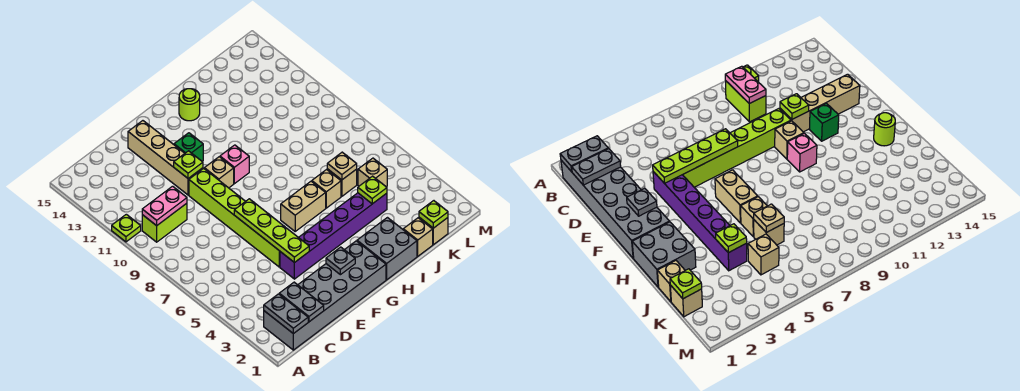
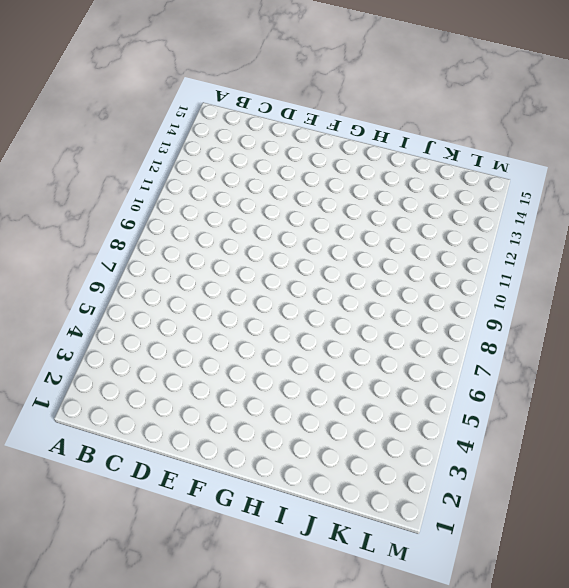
none -> lime 1x1 plate [112,214,141,242]
none -> grey 2x6 brick [264,241,386,350]
none -> lime 1x2 brick [142,203,187,242]

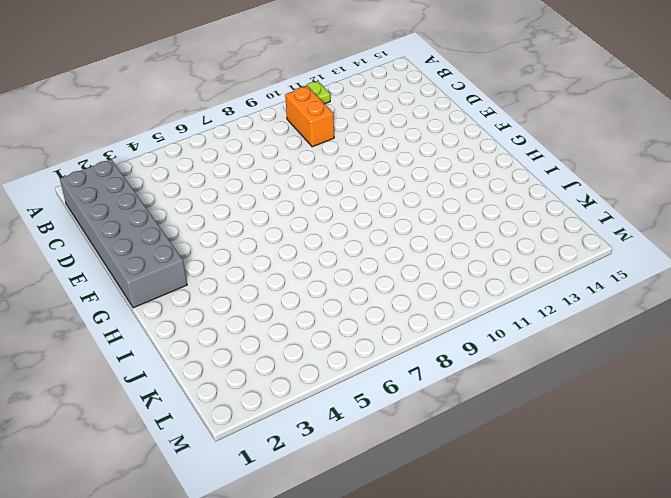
orange 1x2 brick [285,86,334,147] -> lime 1x2 brick [142,203,187,242]
none -> purple 1x6 brick [280,193,387,279]
none -> lime 1x6 brick [189,168,280,267]
none -> tan 1x4 brick [128,121,203,195]

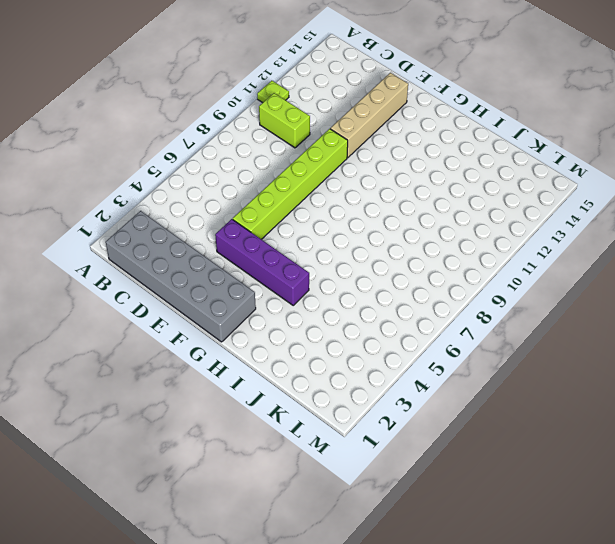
purple 1x4 brick [215,219,309,305] -> purple 1x6 brick [280,193,387,279]
none -> tan 1x1 brick [204,157,234,188]
none -> green 1x1 brick [174,133,203,161]
none -> tan 1x2 brick [281,181,326,231]

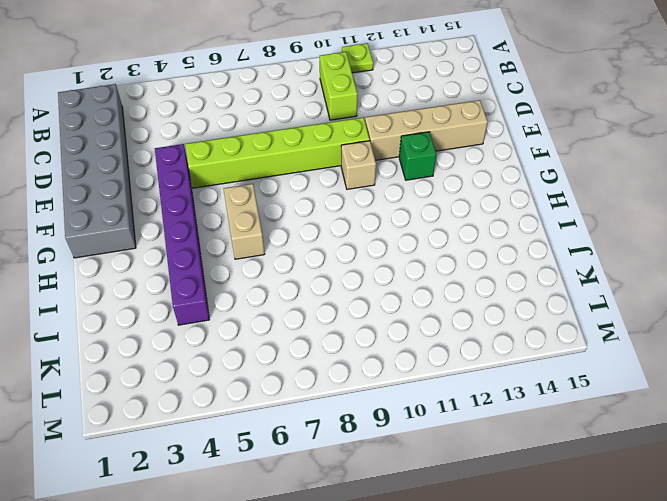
none -> pink 1x1 brick [220,145,249,184]
none -> grey 2x2 brick [357,218,417,280]
none -> lime 1x1 round brick [179,89,200,121]

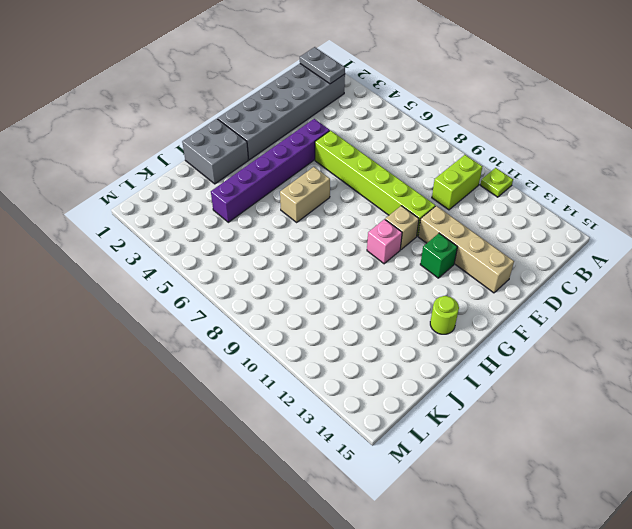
none -> tan 1x1 brick [312,170,341,208]
none -> tan 1x1 brick [403,218,433,256]
none -> tan 1x1 brick [327,169,357,196]

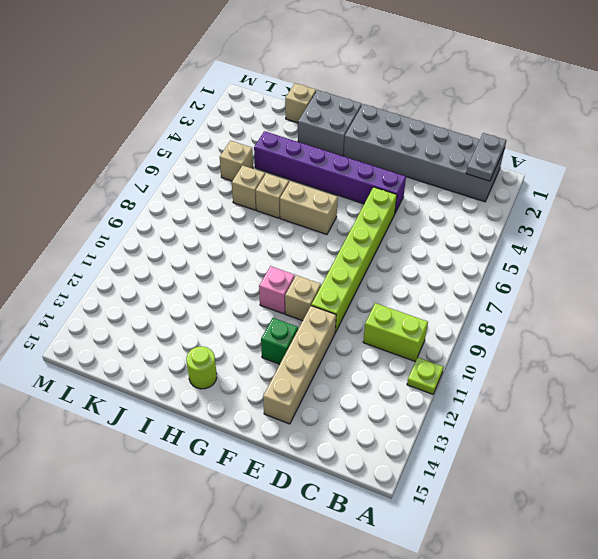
none -> tan 1x1 brick [419,217,448,245]
none -> pink 1x2 plate [142,186,187,226]
none -> grey 1x2 plate [279,282,324,322]

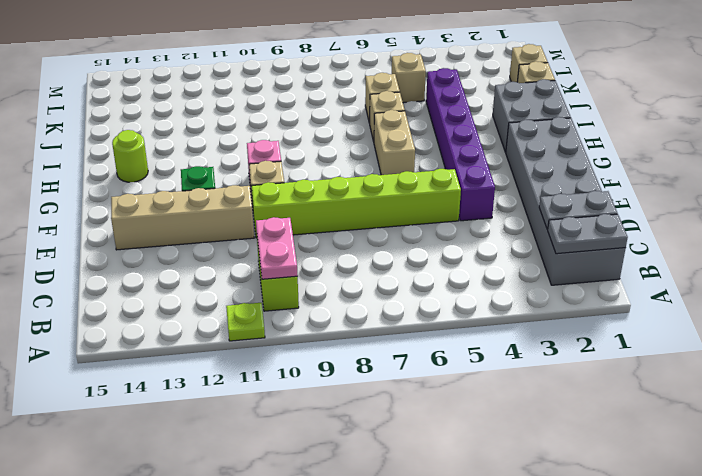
none -> lime 1x4 plate [234,199,309,263]
none -> lime 1x1 plate [174,151,203,179]
none -> grey 1x1 plate [326,247,355,275]

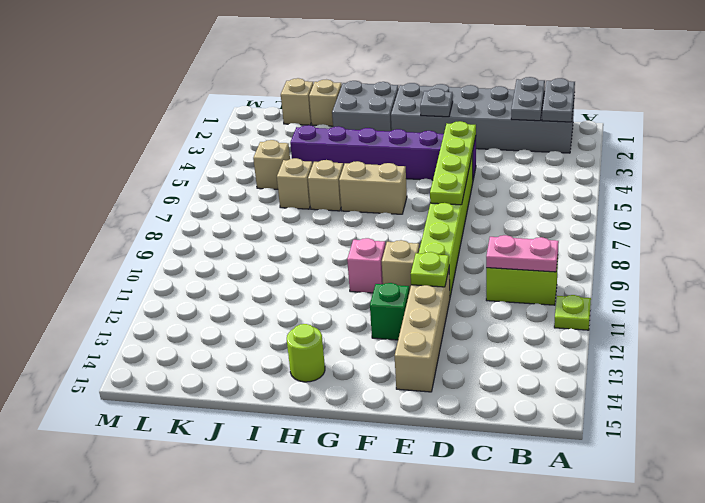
none -> lime 1x1 plate [358,176,387,204]
none -> tan 1x1 plate [327,152,357,180]
none -> lime 1x1 plate [419,201,448,228]

